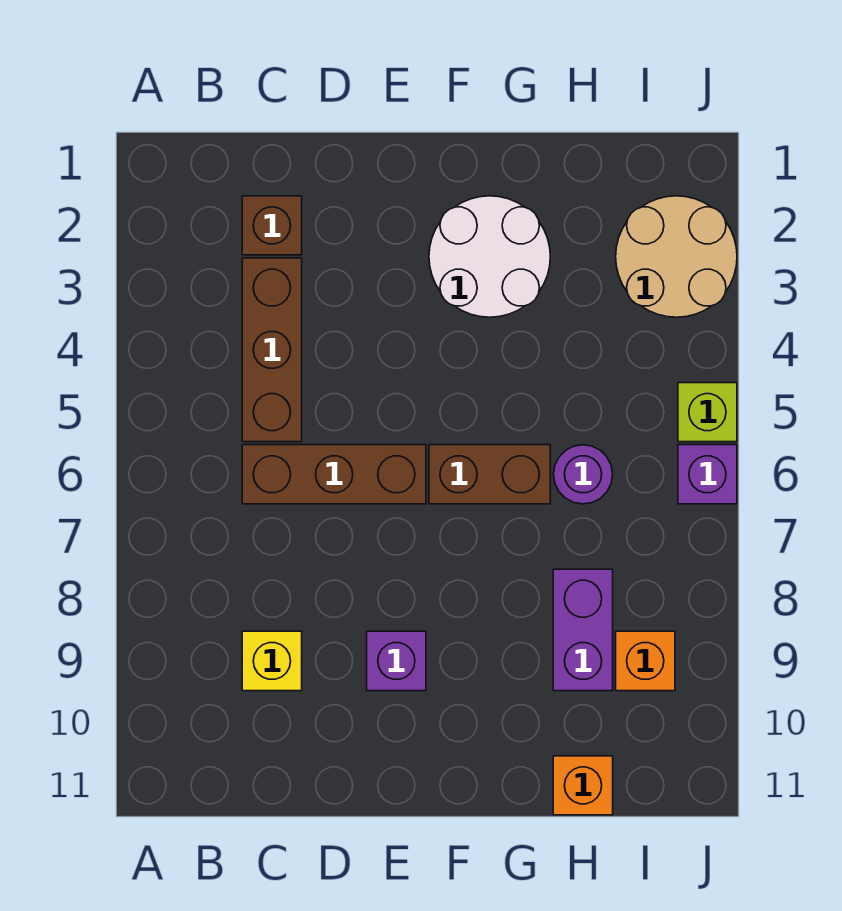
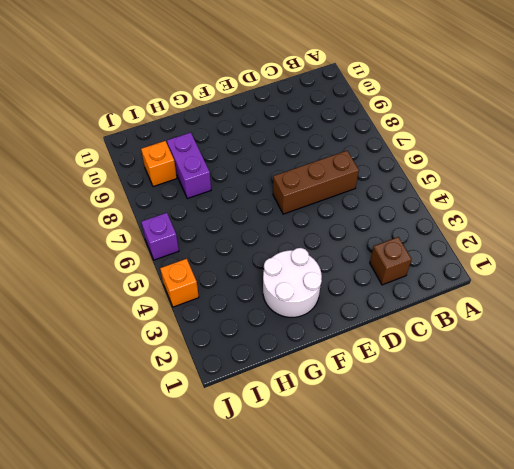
orange 1x1 brick [160,259,199,307] -> orange 1x1 brick moved to [553,756,613,815]
none -> brown 1x3 brick [242,258,302,442]
none -> yellow 1x1 brick [242,631,302,691]
none -> purple 1x1 brick [367,631,426,691]

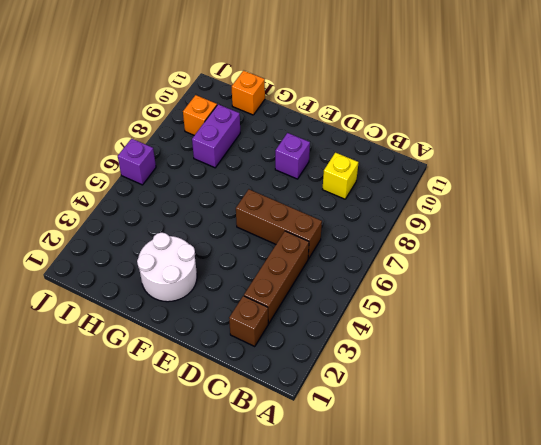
none -> brown 1x2 brick [429,445,550,504]
none -> purple 1x1 round brick [553,445,613,504]
none -> tan 2x2 round brick [616,196,737,317]

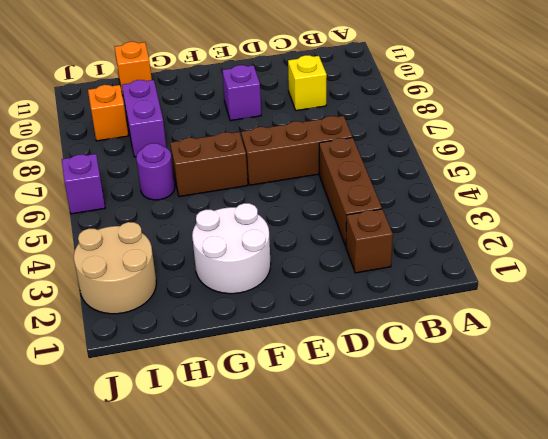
none -> lime 1x1 brick [678,383,737,442]

